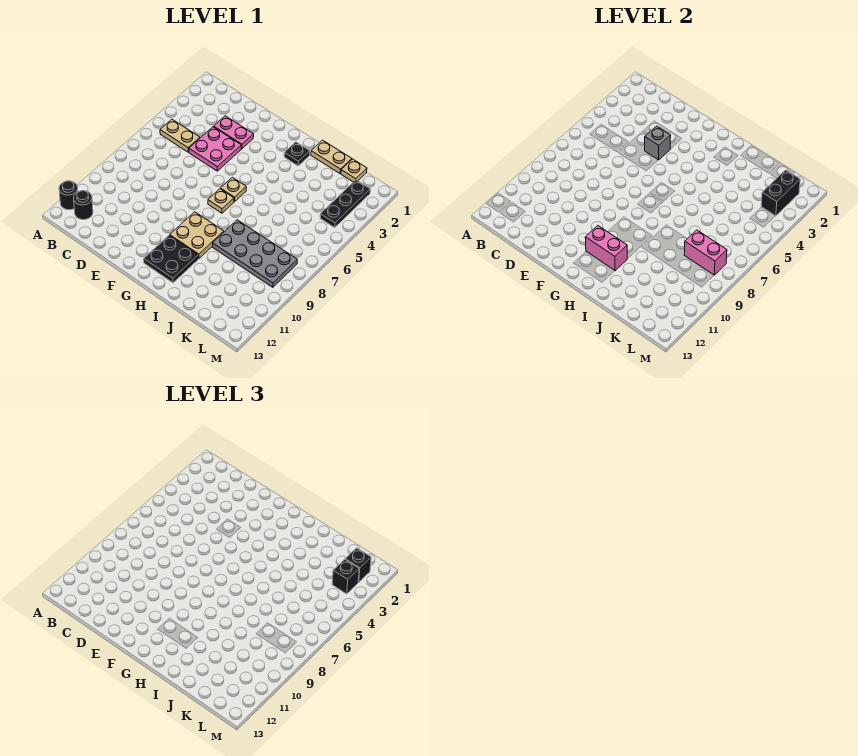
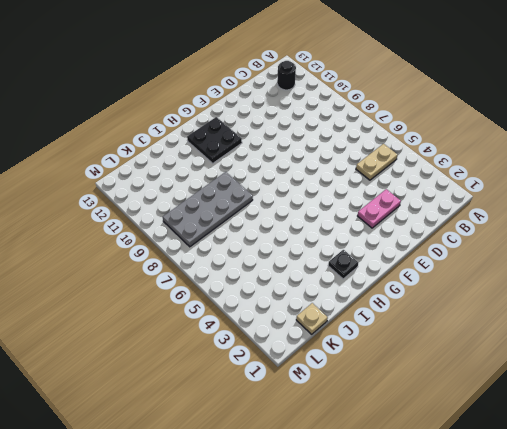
none -> black 1x1 round brick [59,181,78,210]
none -> pink 2x2 plate [189,127,241,171]
none -> tan 1x1 plate [220,177,246,202]

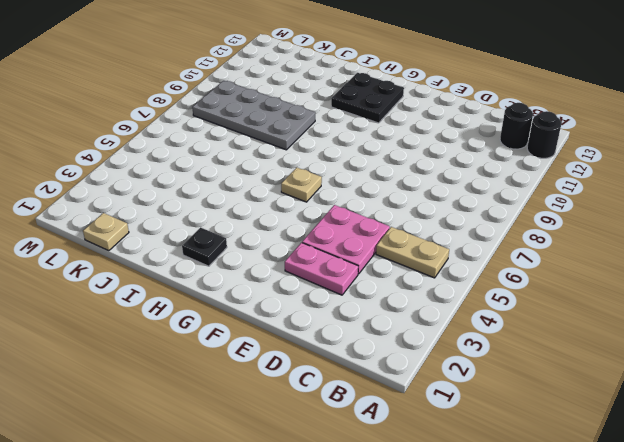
none -> tan 1x1 plate [208,189,234,213]
none -> tan 2x2 plate [170,212,224,259]
none -> tan 1x2 plate [311,140,352,174]

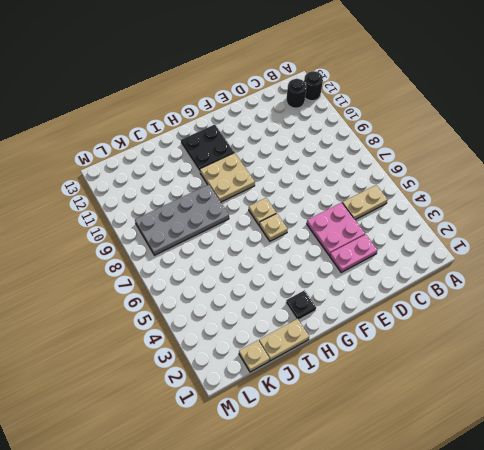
none -> black 1x3 plate [320,180,370,227]
none -> grey 1x1 brick [645,126,671,160]
none -> pink 1x2 brick [585,226,627,271]

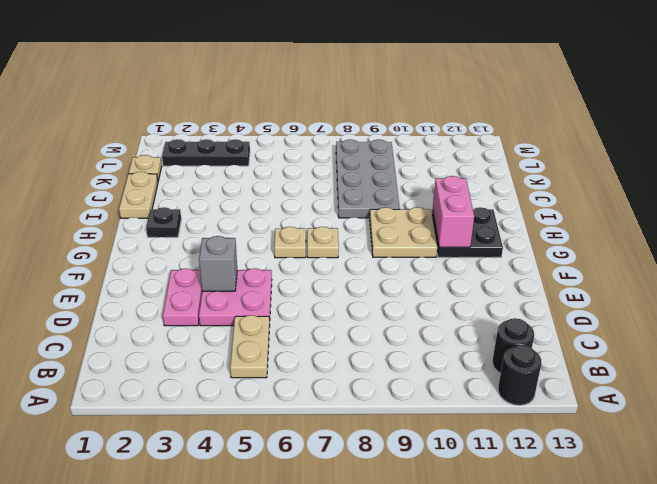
none -> pink 1x2 brick [684,230,727,275]
none -> black 1x2 brick [761,170,800,216]
none -> black 1x1 brick [345,548,371,582]

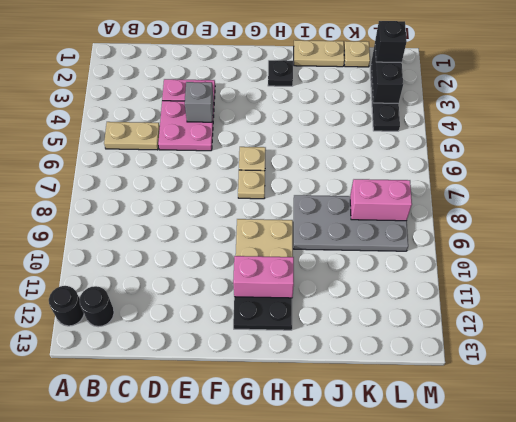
none -> black 1x1 brick [332,559,359,594]

